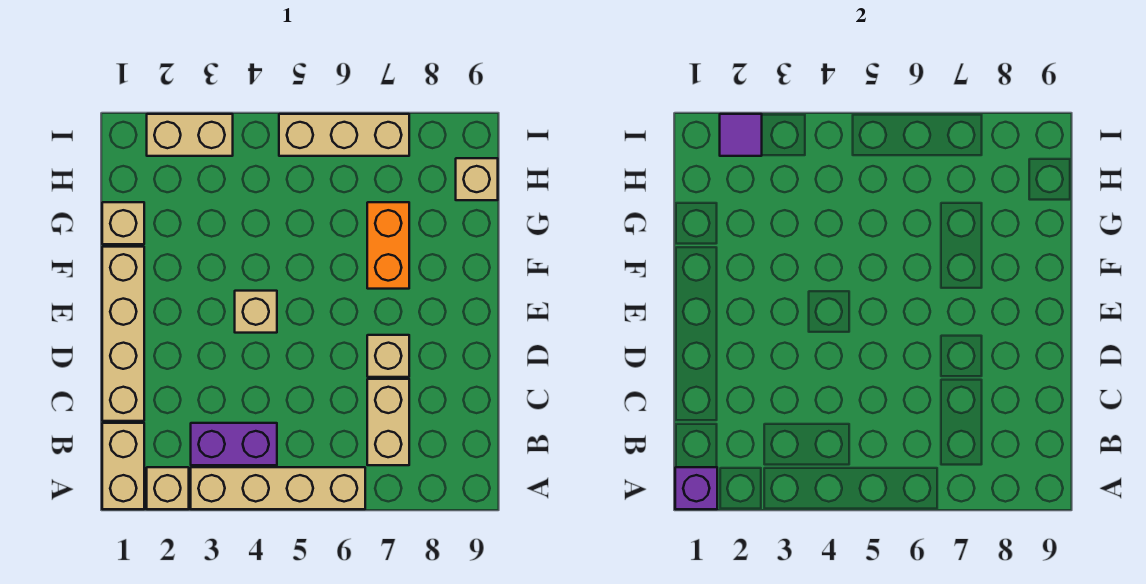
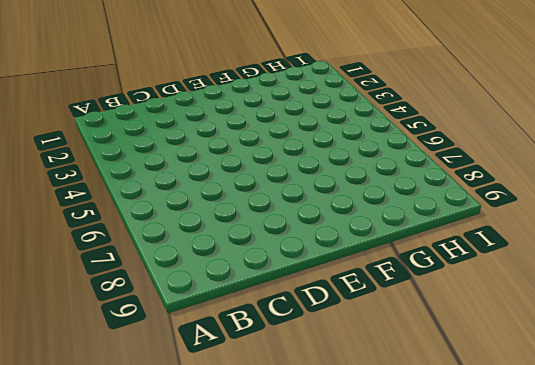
none -> tan 1x2 brick [102,423,144,509]
none -> tan 1x1 brick [147,467,189,509]
none -> tan 1x4 brick [191,467,365,509]

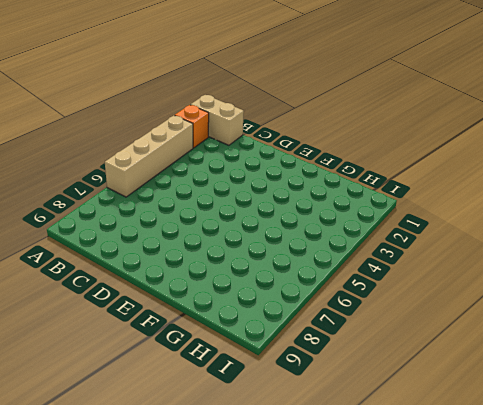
orange 1x1 brick [175,105,209,148] -> tan 1x1 brick [147,467,189,509]
none -> purple 1x2 brick [191,423,277,465]
none -> tan 1x2 brick [367,379,409,465]
none -> tan 1x4 brick [102,247,144,421]

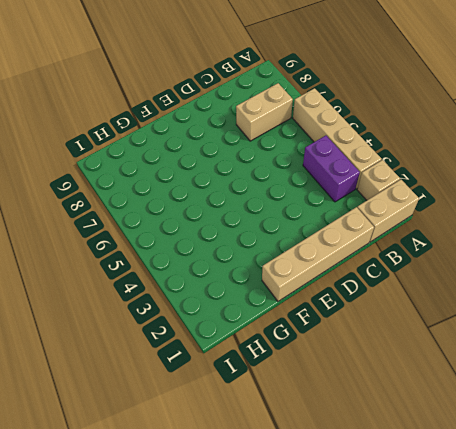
none -> tan 1x1 brick [367,335,409,377]
none -> tan 1x1 brick [235,291,277,333]
none -> orange 1x2 brick [367,202,409,289]

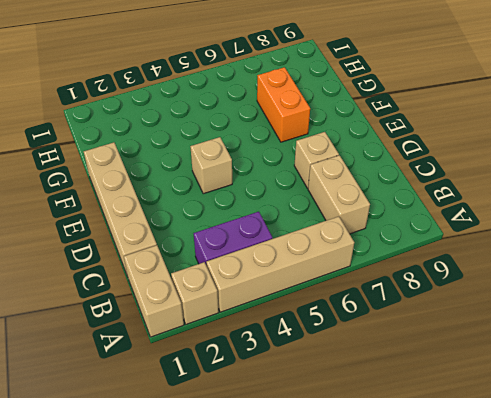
none -> tan 1x1 brick [102,202,144,244]
none -> tan 1x1 brick [456,158,498,200]
none -> tan 1x2 brick [147,114,233,156]

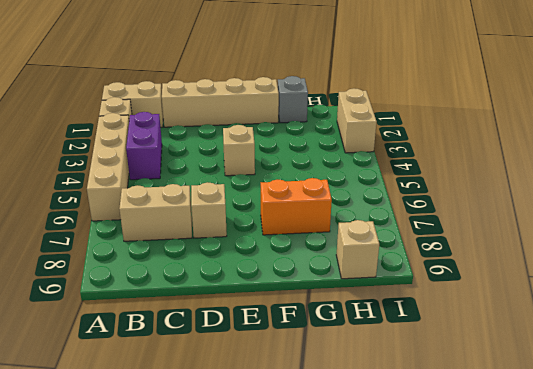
grey 1x1 brick [278,76,308,123] -> tan 1x1 brick [102,202,144,244]
none -> tan 1x3 brick [279,114,409,156]
none -> purple 1x1 brick [675,467,717,509]
none -> purple 1x1 tile [720,114,762,156]

